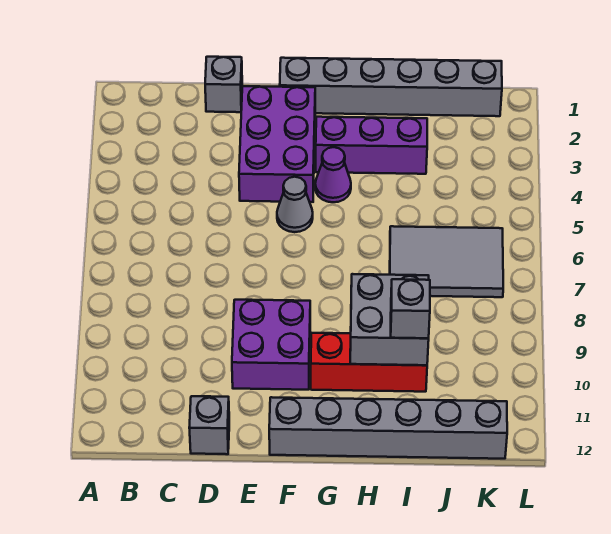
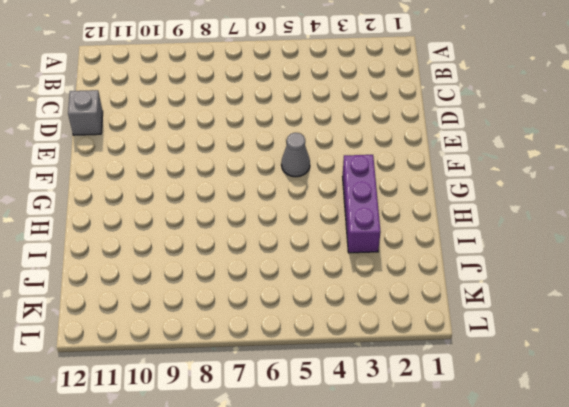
none -> grey 1x1 brick [205,57,242,112]
none -> purple 2x3 brick [239,86,315,202]
none -> purple 2x2 brick [232,300,310,390]

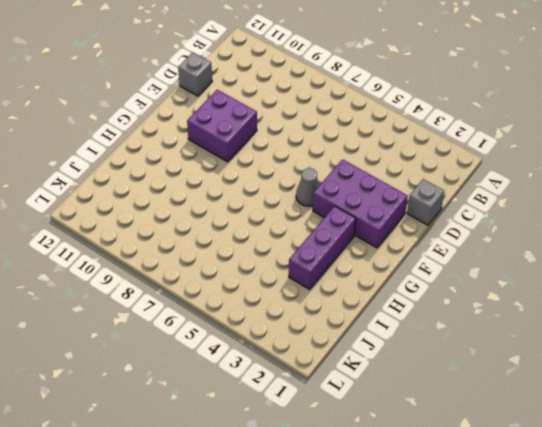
none -> grey 1x6 brick [280,58,502,116]
none -> grey 1x6 brick [269,397,507,459]
none -> purple 1x1 cone [315,147,351,202]

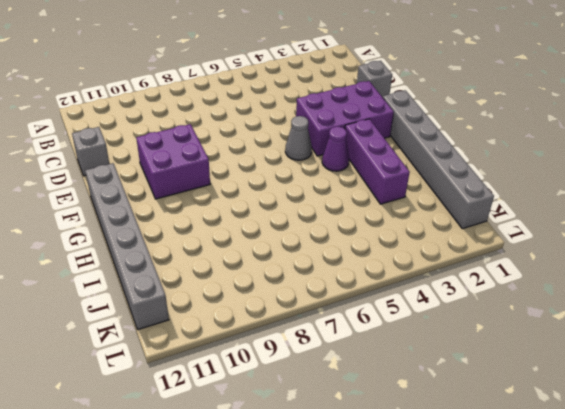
none -> red 1x3 brick [311,333,427,392]
none -> grey 2x3 tile [390,226,503,297]
none -> grey 2x2 brick [350,274,429,365]

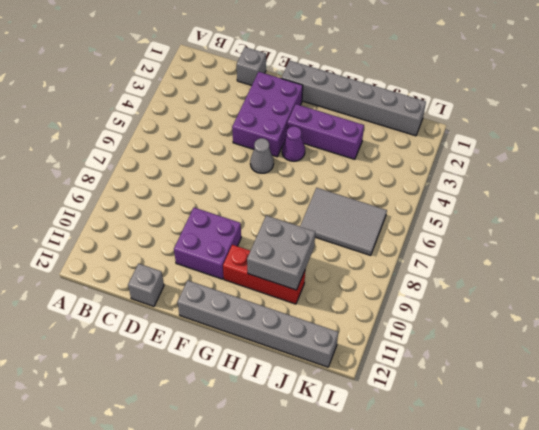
none -> grey 1x1 brick [391,279,430,338]

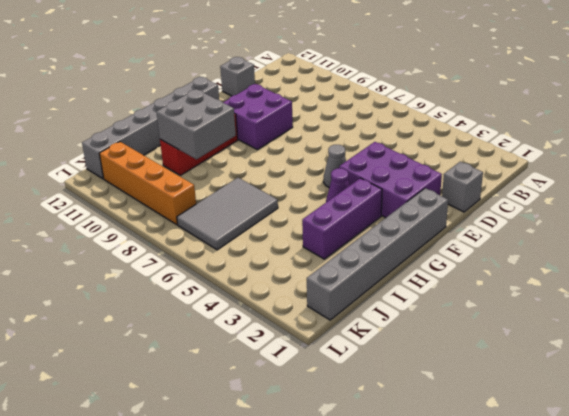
orange 1x4 brick [99,142,196,225] -> none
none -> grey 1x1 brick [391,279,430,338]

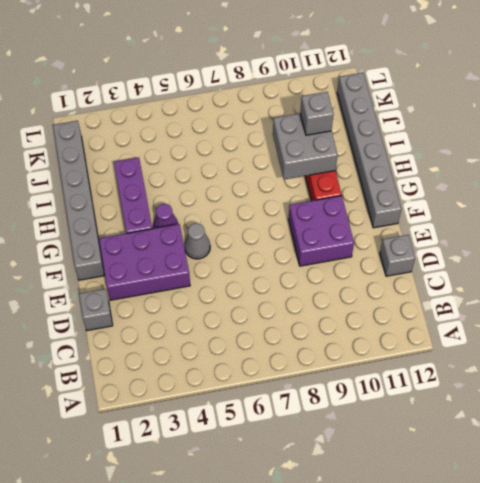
none -> grey 2x3 tile [390,226,503,297]

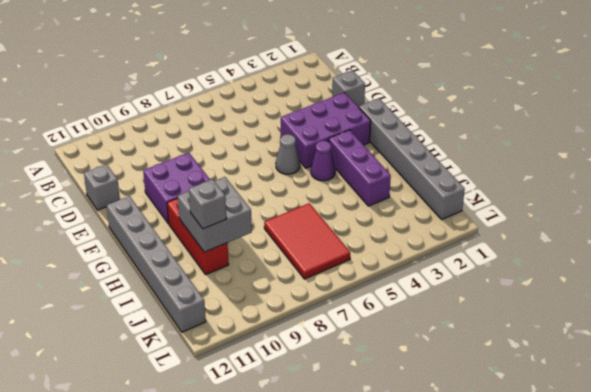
red 2x3 tile [264,203,350,279] -> grey 2x3 tile [390,226,503,297]

